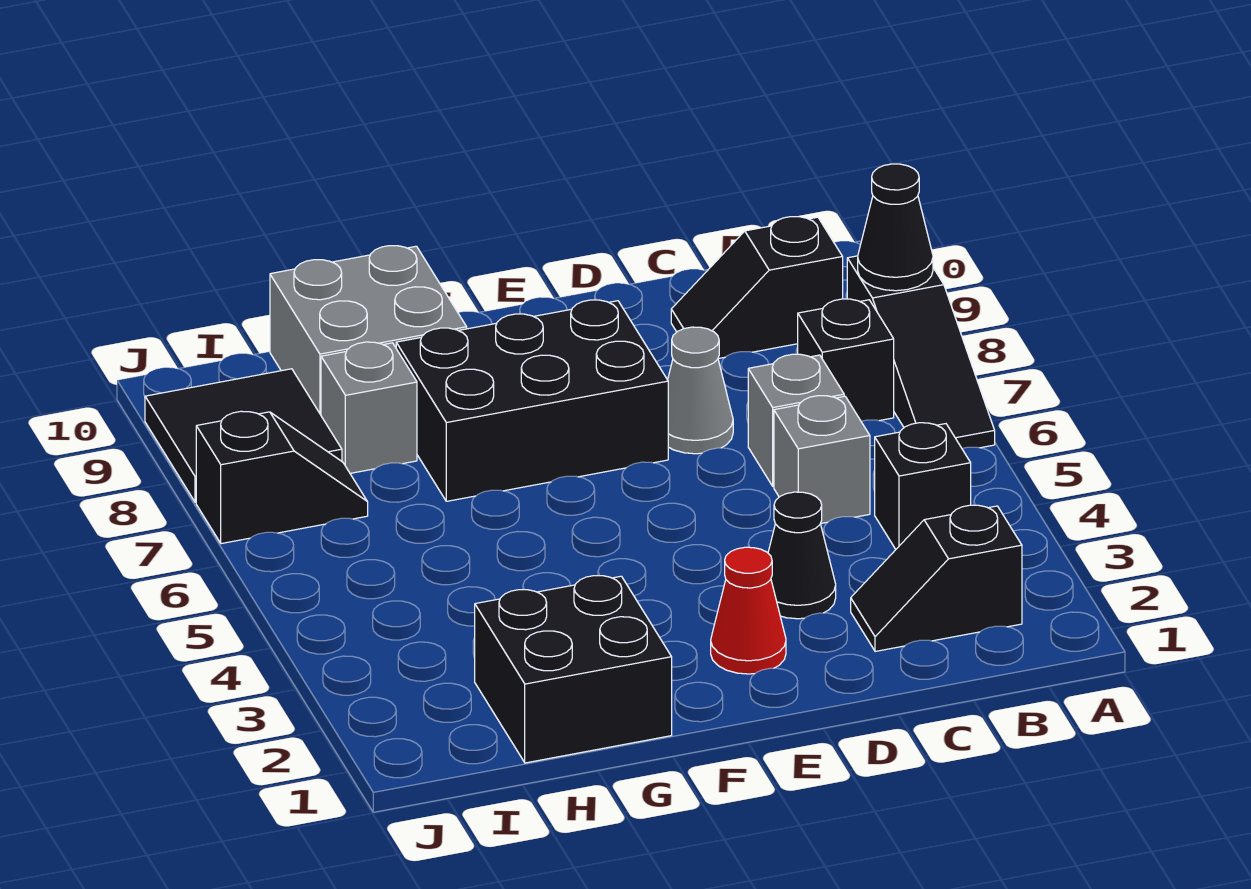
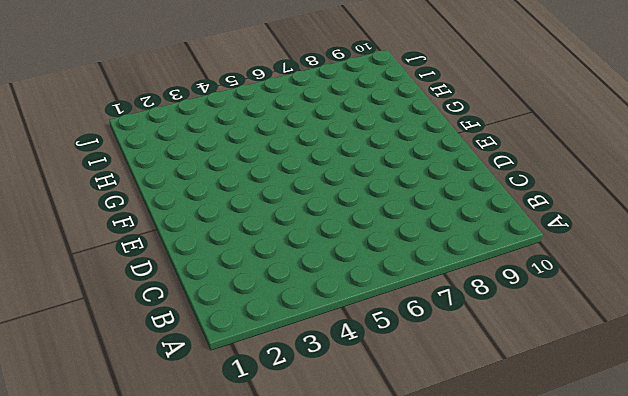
none -> black 1x3 slope [847,256,995,448]
none -> black 1x2 slope [851,505,1022,651]
none -> black 1x1 brick [875,423,971,549]

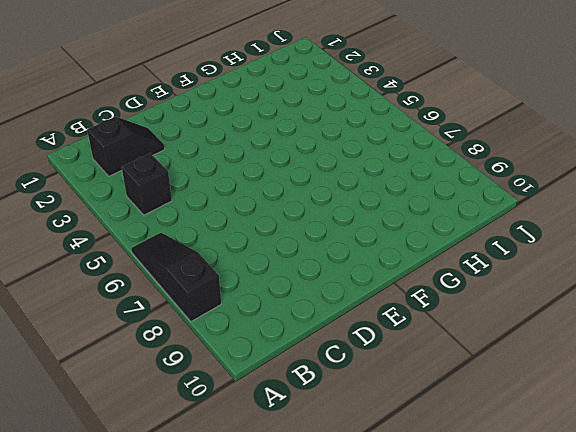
none -> black 1x1 brick [798,299,894,421]
none -> black 1x2 slope [671,217,843,359]
none -> grey 1x1 brick [774,396,870,523]

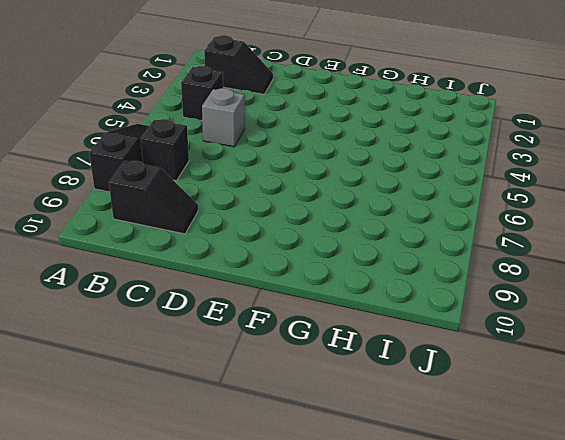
none -> grey 1x1 brick [748,354,844,486]
none -> black 1x1 cone [768,492,836,619]
none -> grey 1x1 cone [668,327,733,454]

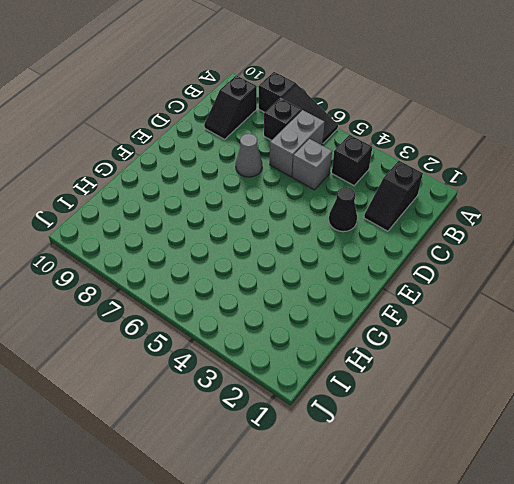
grey 1x2 brick [270,110,324,177] -> grey 1x1 brick [748,354,844,486]
none -> red 1x1 cone [711,547,786,674]
none -> black 2x3 brick [396,300,668,501]
none -> black 2x2 brick [475,576,672,763]

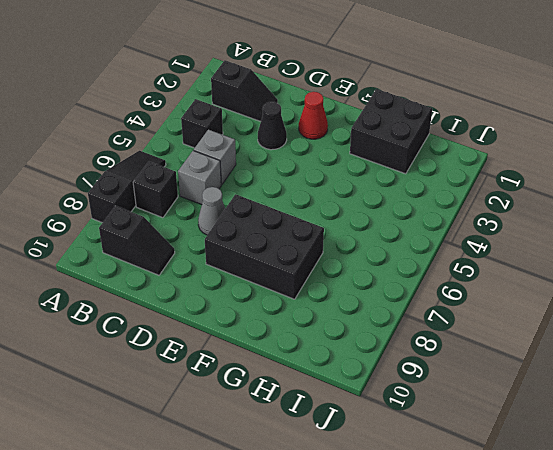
none -> grey 2x2 brick [270,246,467,415]
none -> grey 1x1 brick [321,342,417,473]
none -> black 1x2 slope [196,411,368,544]

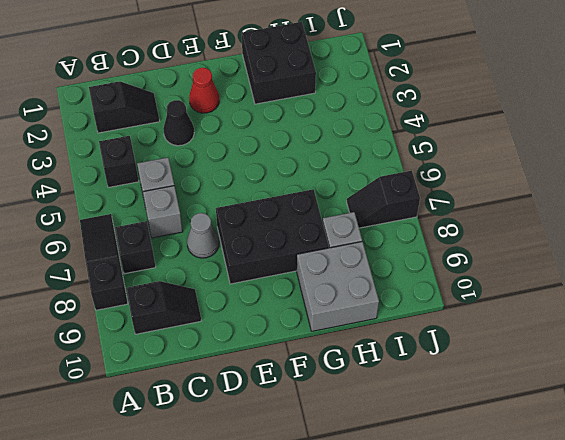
none -> black 2x2 tile [145,369,342,502]
none -> black 1x1 cone [858,164,933,291]

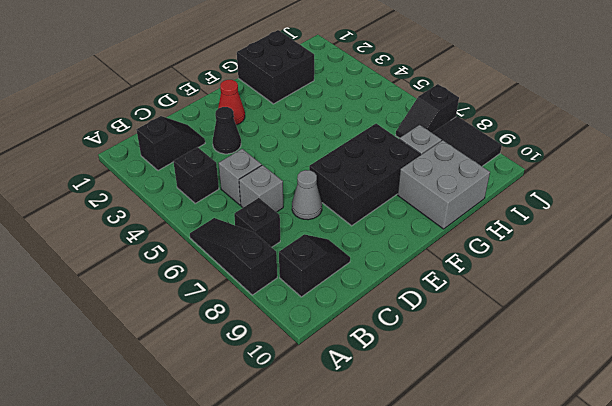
none -> black 1x1 cone [858,164,933,291]

